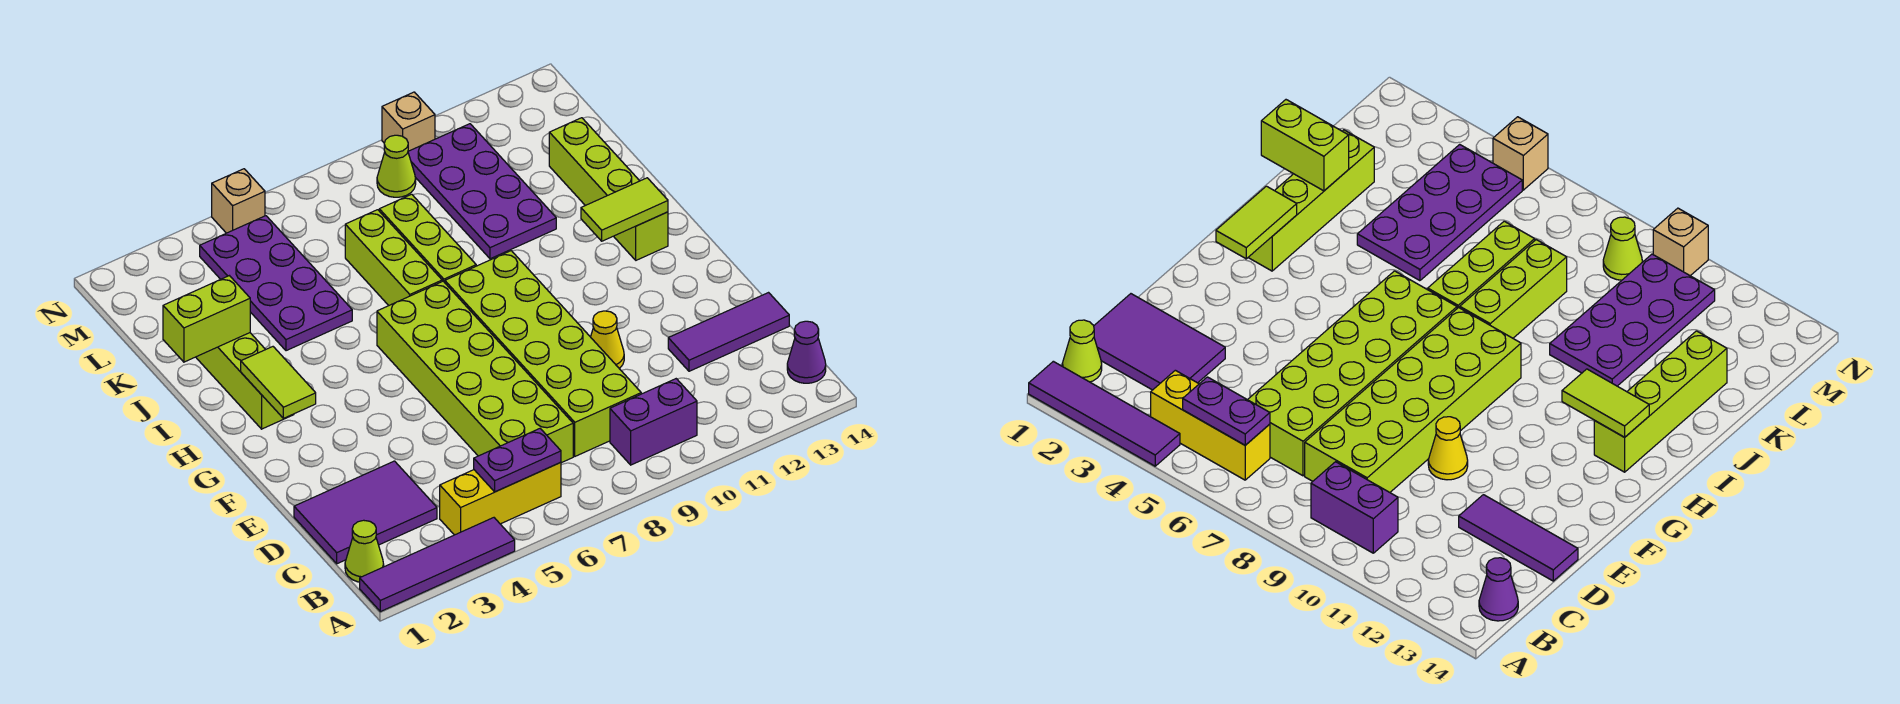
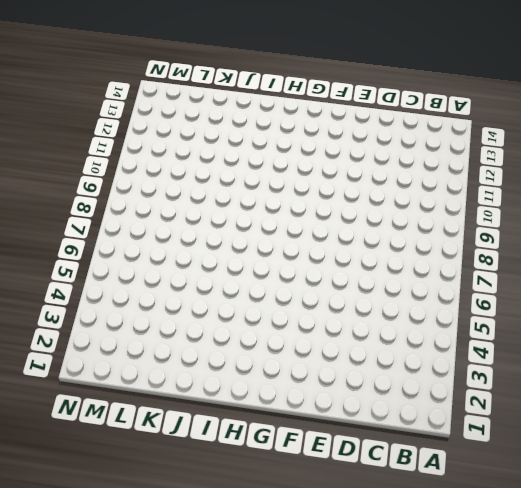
none -> purple 1x4 tile [360,518,515,612]
none -> lime 1x1 cone [345,520,384,582]
none -> yellow 1x3 brick [440,462,561,535]

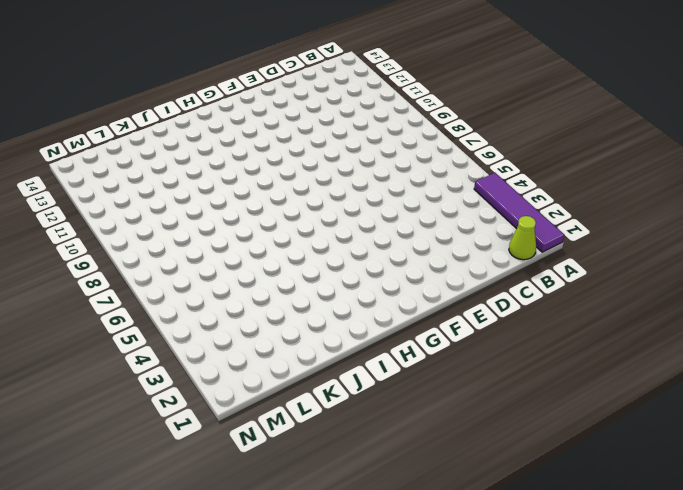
none -> yellow 1x3 brick [440,462,561,535]
none -> purple 1x2 brick [610,379,697,465]
none -> purple 1x1 cone [787,321,826,383]

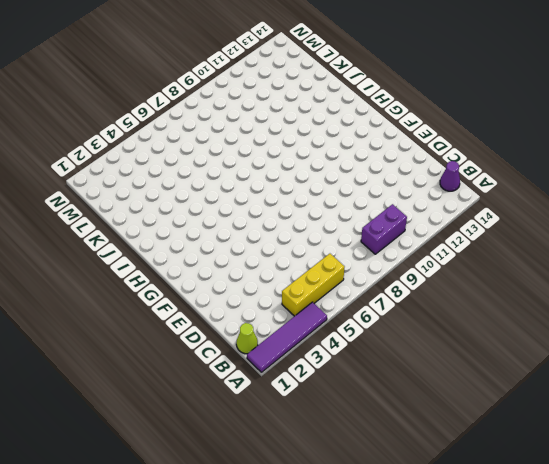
none -> purple 2x3 tile [294,461,437,564]
none -> lime 2x6 brick [377,281,573,463]
none -> lime 2x6 brick [445,251,641,456]

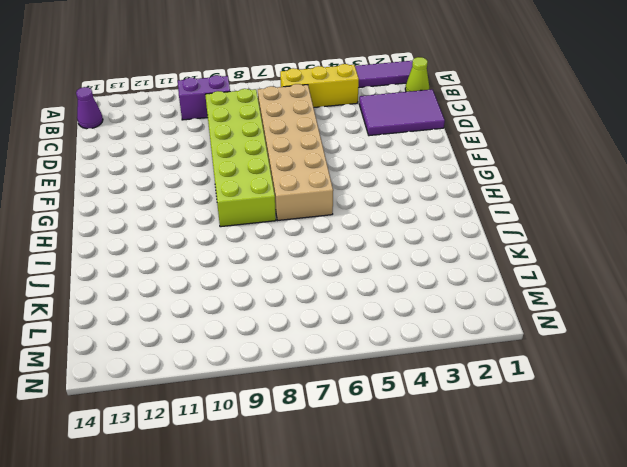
tan 2x6 brick [258,84,333,220] -> lime 2x6 brick [377,281,573,463]
none -> purple 1x3 tile [668,293,789,371]
none -> yellow 1x1 cone [591,311,624,368]
none -> lime 1x4 brick [196,333,294,429]

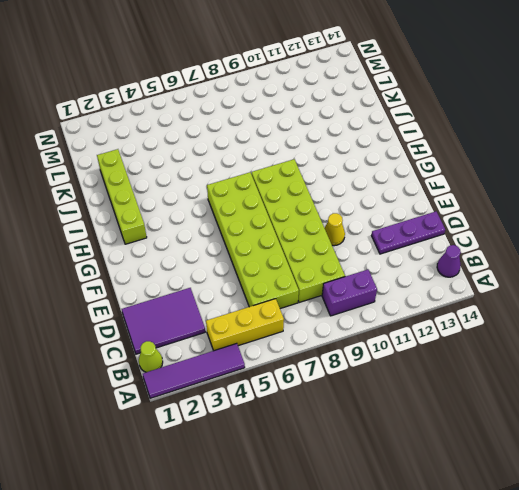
purple 1x3 plate [372,212,445,254] -> purple 1x3 tile [668,293,789,371]
none -> lime 1x4 brick [549,118,668,260]
none -> lime 1x3 brick [345,210,442,305]
none -> lime 1x3 brick [379,194,476,283]

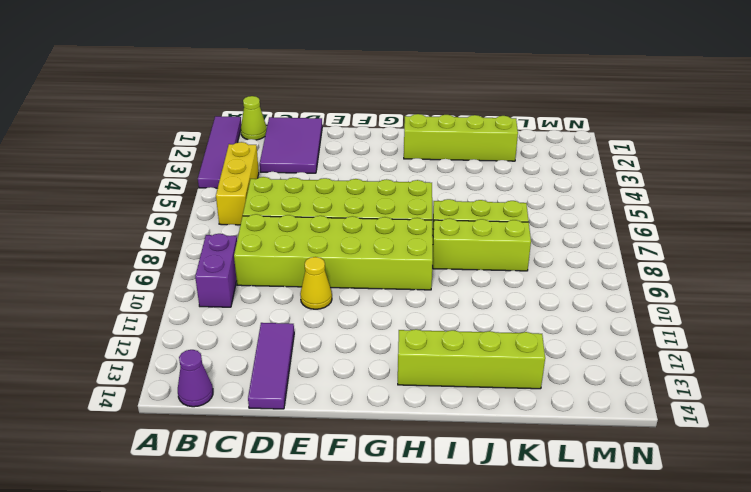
none -> purple 2x4 plate [200,216,352,351]
none -> purple 2x4 plate [408,124,556,259]
none -> lime 1x1 cone [377,135,416,197]

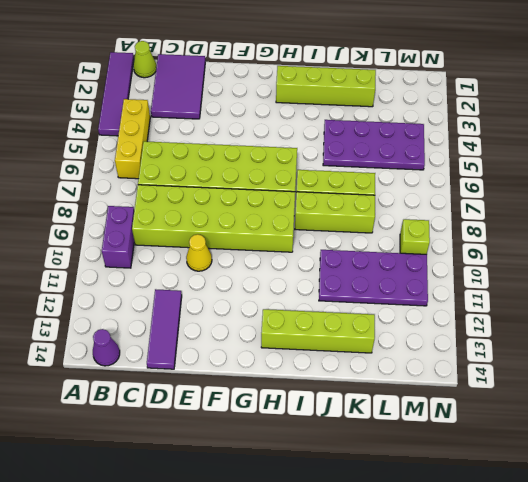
lime 1x1 brick [400,219,430,254] -> lime 1x1 cone [377,135,416,197]
none -> tan 1x1 brick [212,169,265,233]
none -> tan 1x1 brick [382,92,435,151]
none -> purple 1x2 plate [474,429,561,492]

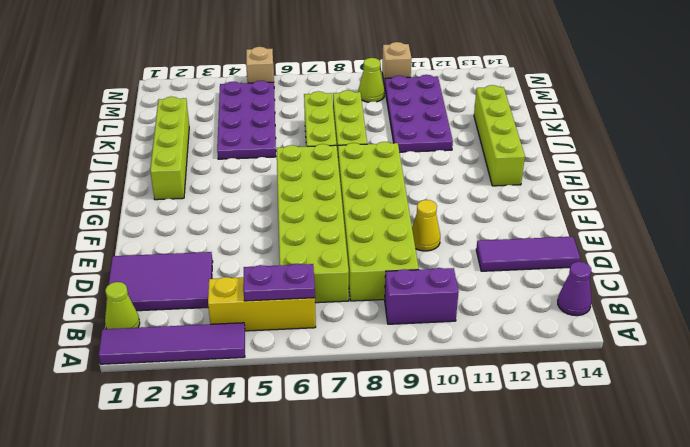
none -> lime 1x2 tile [241,347,316,418]
none -> lime 1x2 tile [581,178,668,241]
none -> lime 1x2 brick [163,276,250,362]

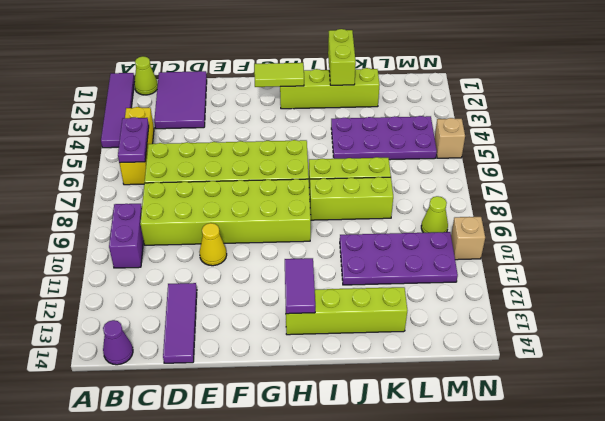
purple 1x2 tile [285,258,315,314] -> lime 1x2 tile [581,178,668,241]

